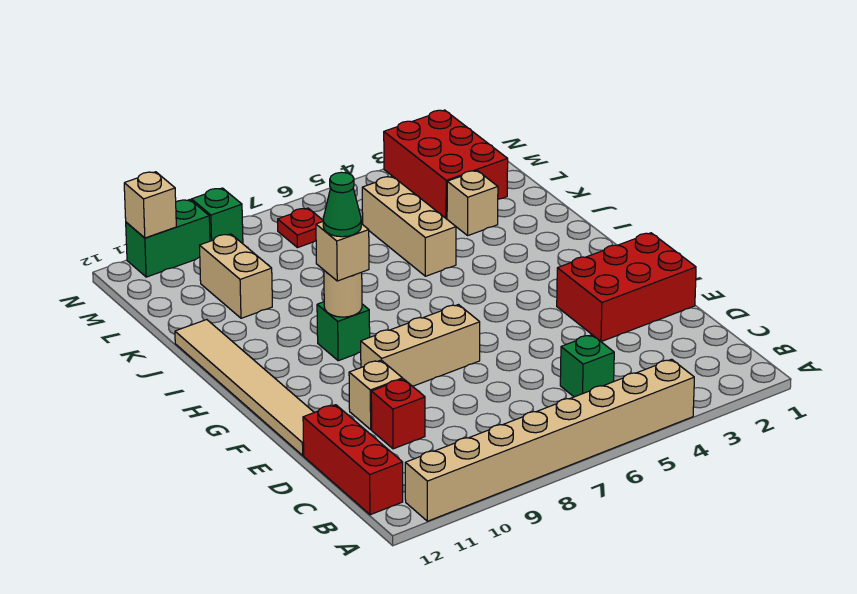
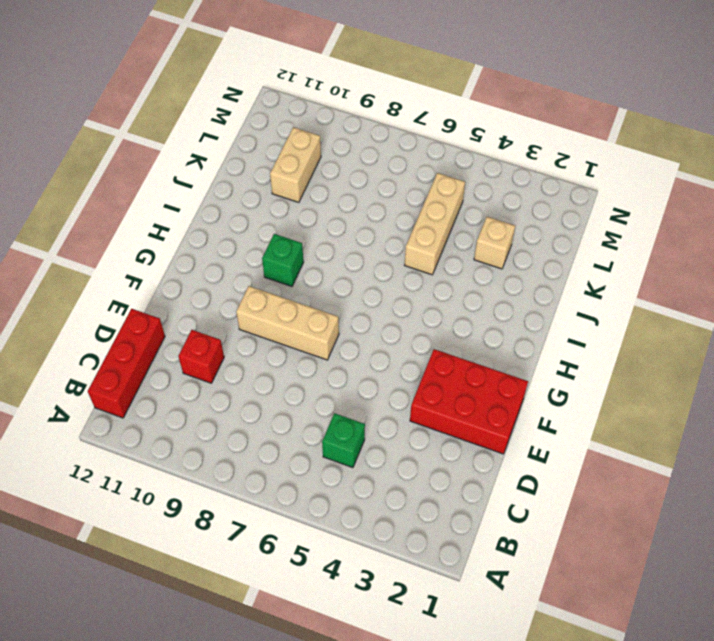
none -> tan 1x8 brick [405,359,694,521]
none -> tan 1x1 brick [349,360,403,429]
none -> tan 1x6 tile [175,320,314,455]

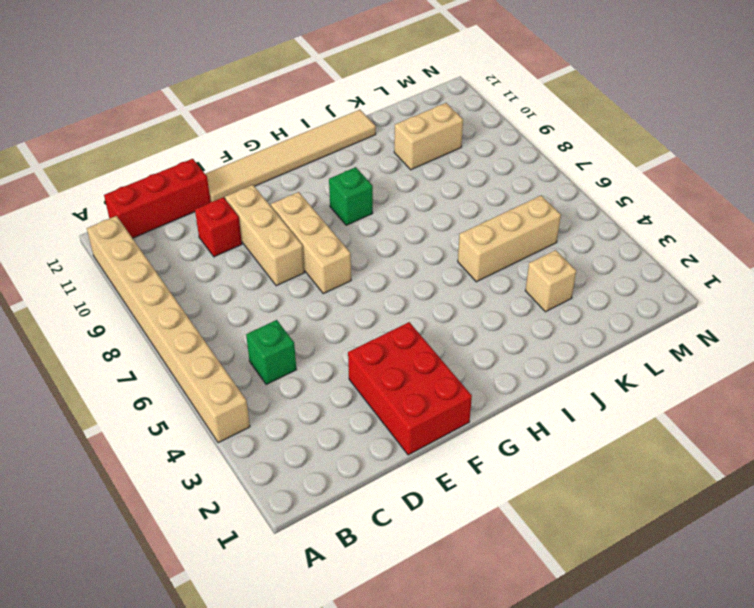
tan 1x3 brick [225,185,304,286] -> tan 1x1 brick [349,360,403,429]
none -> red 2x3 brick [384,110,508,219]
none -> red 1x1 plate [278,208,323,248]
none -> green 1x1 brick [192,188,243,243]

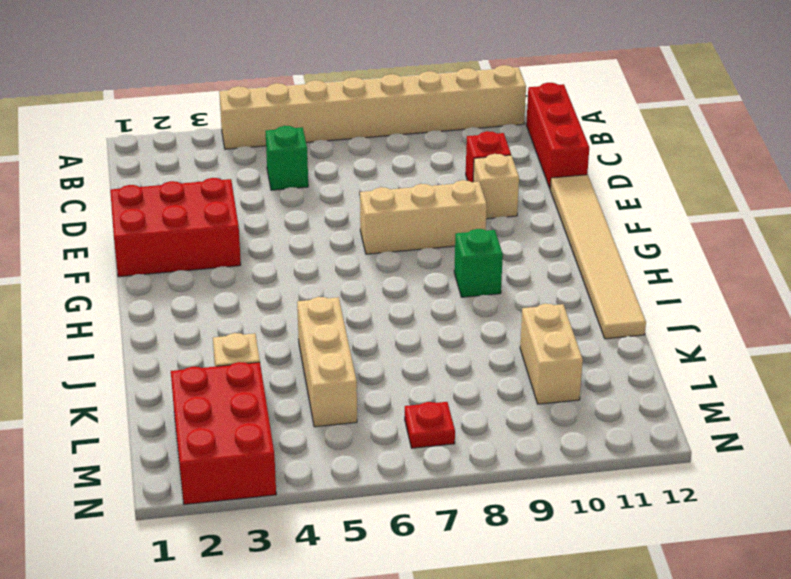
none -> green 1x1 brick [192,188,243,243]
none -> green 1x2 brick [126,200,210,277]
none -> tan 1x1 round brick [324,271,362,317]

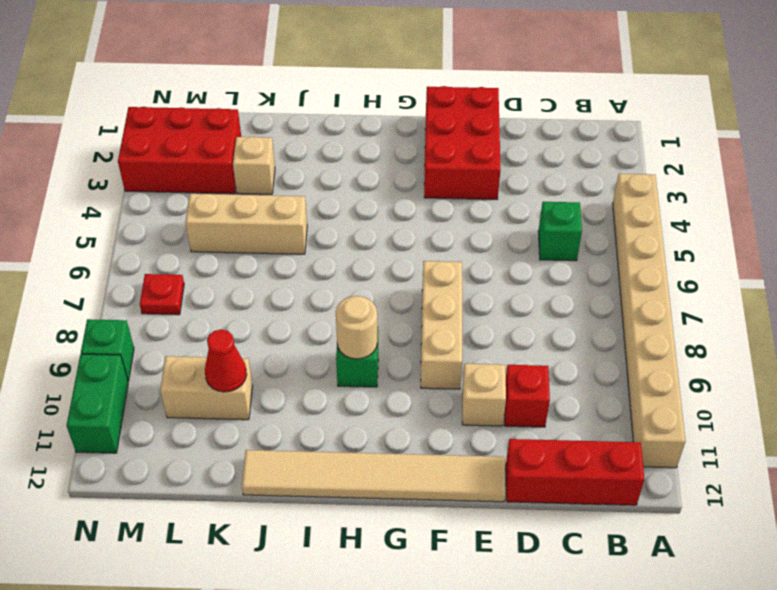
red 1x1 cone [205,329,247,392] -> none
none -> tan 1x1 brick [124,172,176,238]
none -> tan 1x1 brick [316,222,369,281]
none -> green 1x1 cone [323,172,361,237]

